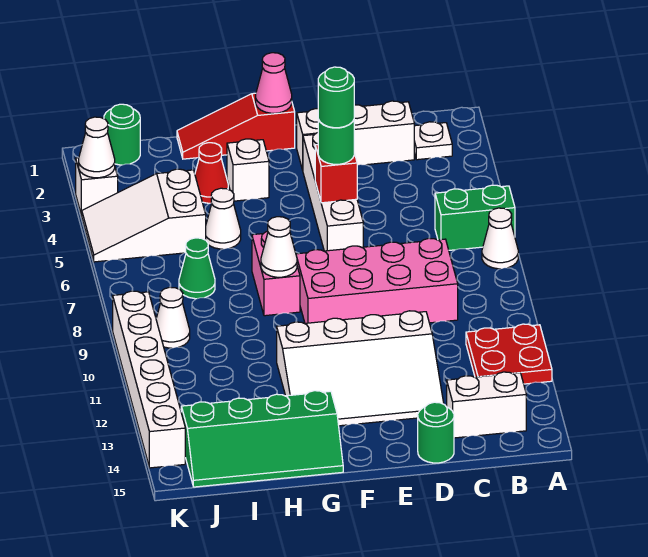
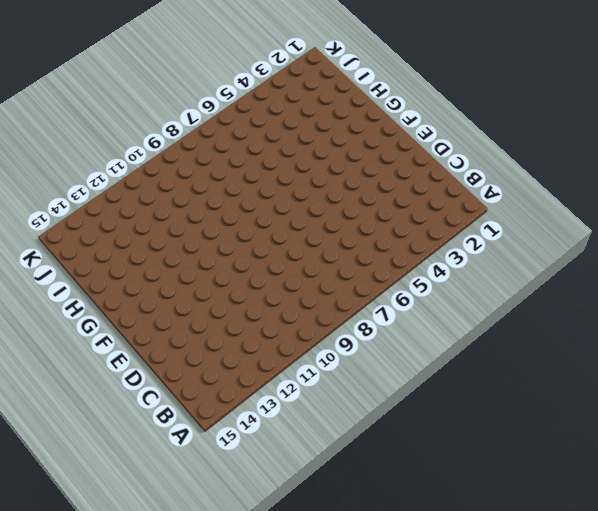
none -> green 1x2 brick [435,185,515,250]
none -> white 1x1 cone [482,208,518,269]
none -> red 2x2 plate [466,324,552,384]

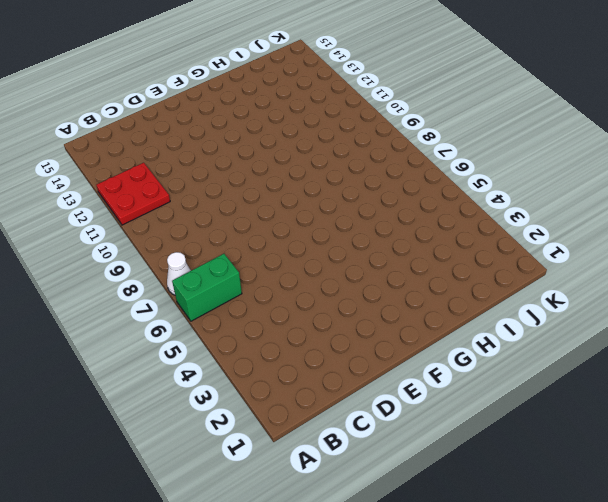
none -> white 1x1 plate [414,122,452,160]
none -> white 1x2 brick [447,372,526,438]
none -> white 1x3 brick [297,101,414,170]

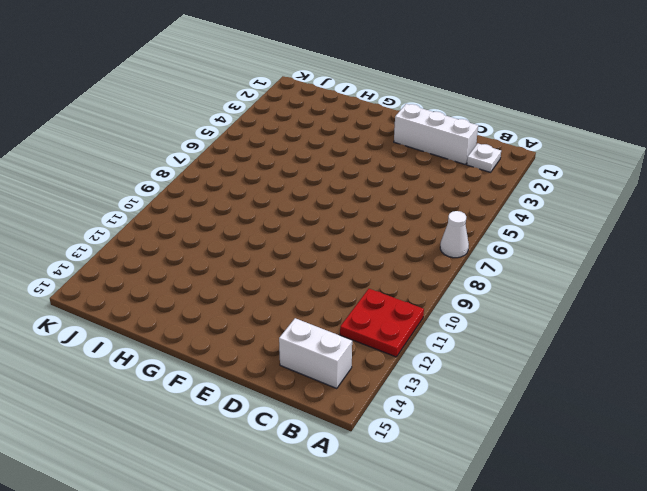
none -> green 1x2 brick [435,185,515,250]
none -> pink 2x4 brick [296,238,458,323]
none -> white 3x4 slope [277,311,444,426]

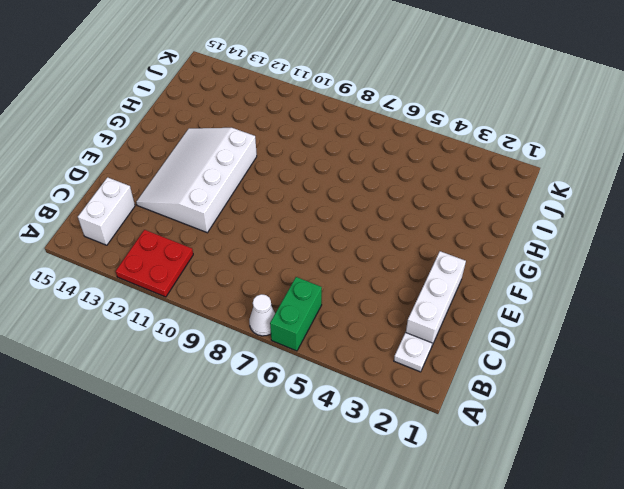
none -> pink 2x4 brick [296,238,458,323]
none -> green 1x1 round brick [418,402,454,463]
none -> white 1x4 brick [303,133,363,251]

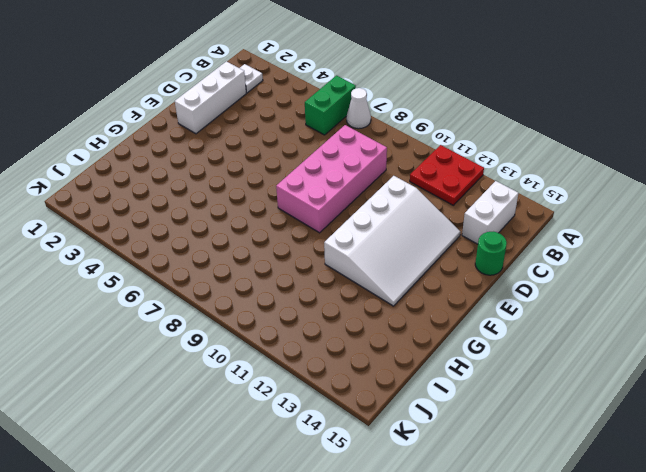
none -> white 1x4 brick [303,133,363,251]
none -> red 1x3 slope [177,93,295,159]
none -> white 1x1 brick [227,139,269,201]

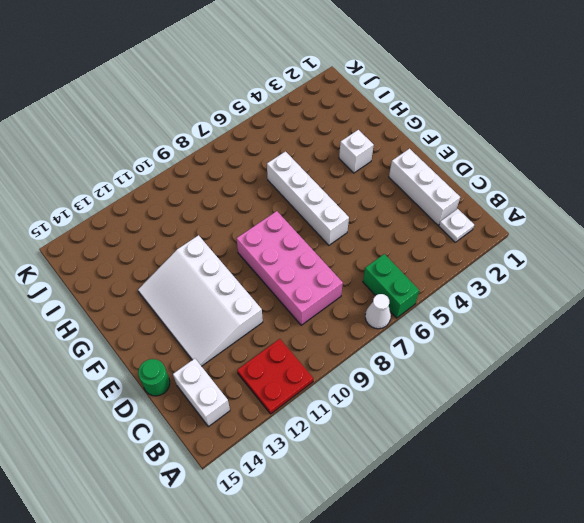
white 1x4 brick [267,152,349,245] -> white 1x4 brick turned to [303,133,363,251]
none -> red 1x3 slope [177,93,295,159]
none -> pink 1x2 brick [252,231,300,316]
none -> green 2x4 slope [181,391,343,487]

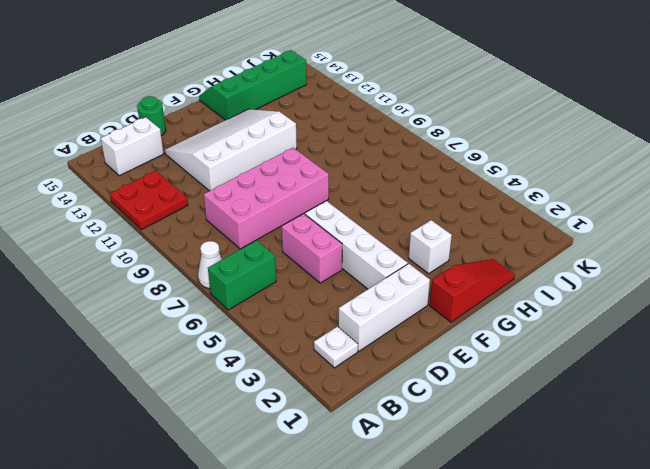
pink 1x2 brick [282,214,342,283] -> pink 1x2 brick moved to [252,231,300,316]
none -> red 1x1 cone [195,143,228,203]
none -> white 1x1 cone [206,188,241,249]
none -> white 2x3 slope [82,169,206,262]

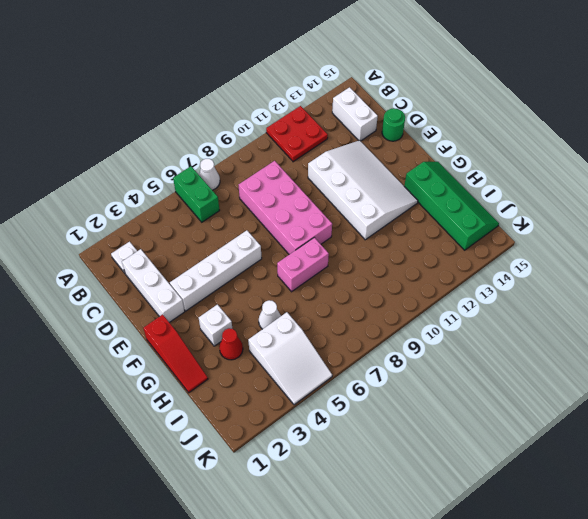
none -> green 1x1 cone [179,238,215,299]
none -> green 1x1 round brick [104,104,140,165]
none -> white 1x1 cone [156,287,190,348]

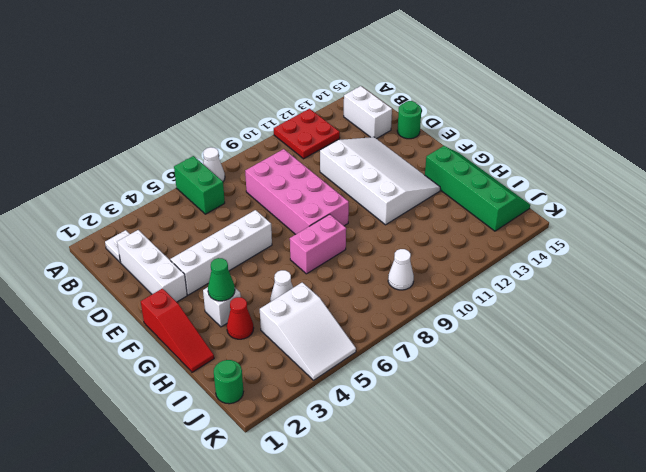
green 1x1 cone [208,258,235,301] -> green 1x1 cone moved to [179,238,215,299]
none -> white 1x1 brick [76,158,118,216]
none -> white 1x6 brick [113,291,185,468]
none -> red 1x1 brick [315,145,357,203]

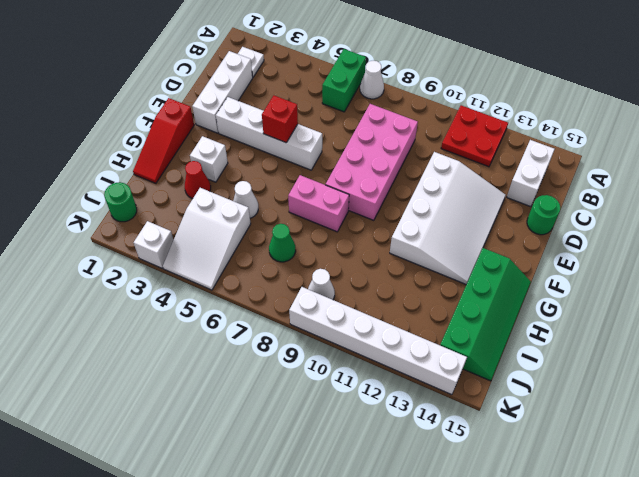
none -> pink 1x1 cone [256,53,292,113]
none -> white 1x1 cone [261,217,297,277]
none -> white 1x1 cone [79,117,115,178]

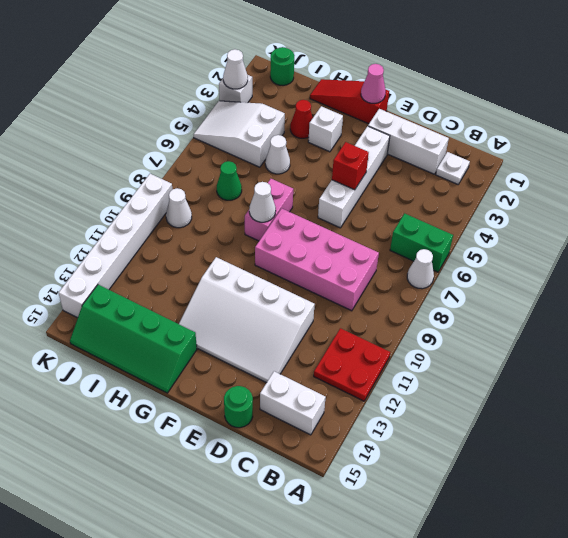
none -> green 1x1 round brick [318,120,354,164]
none -> green 1x1 round brick [318,67,354,128]

